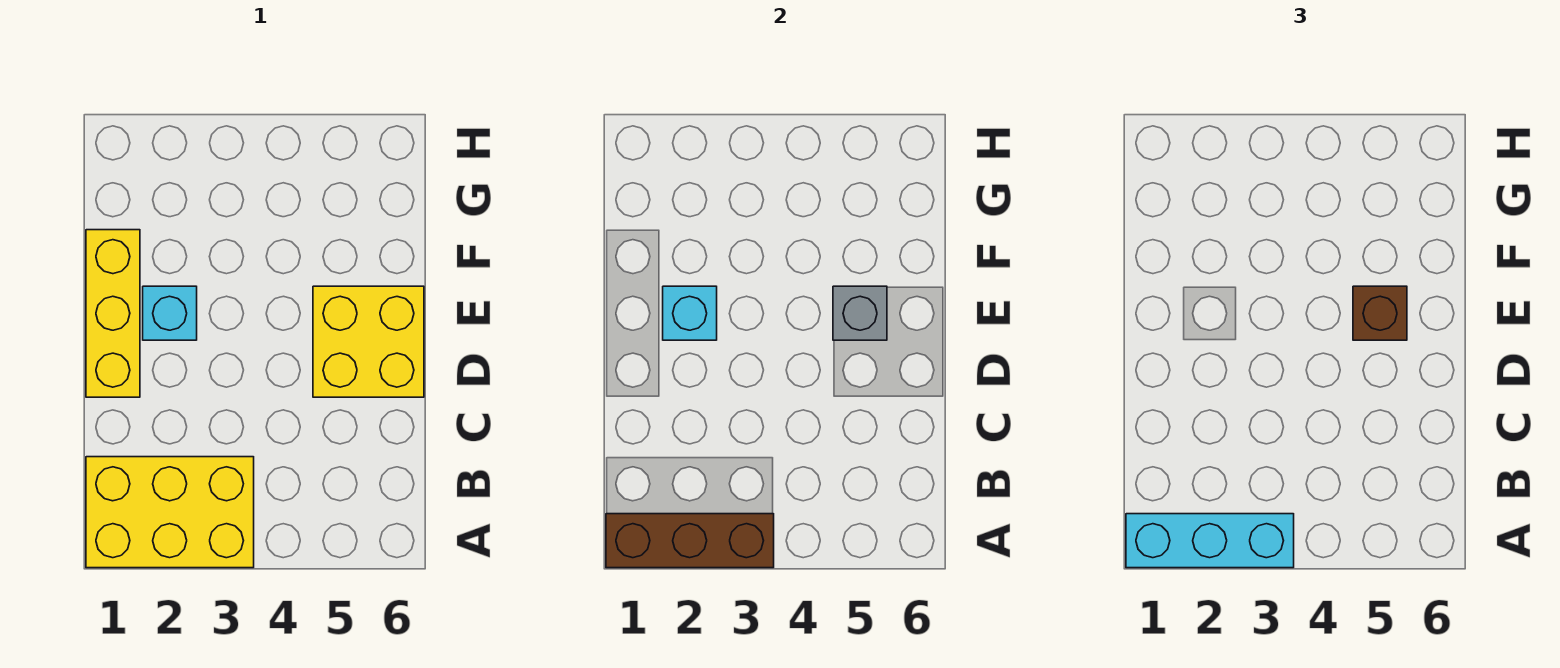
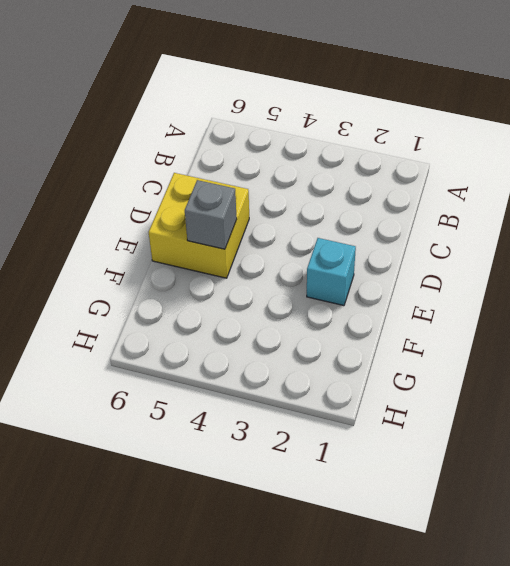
none -> yellow 2x3 brick [86,457,254,568]
none -> yellow 1x3 brick [86,230,140,397]

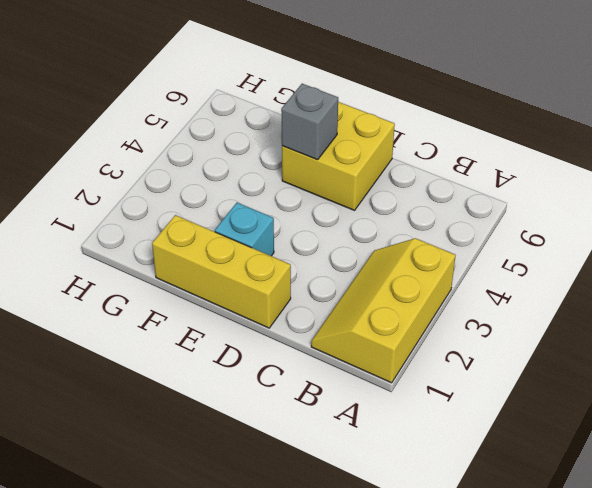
yellow 2x3 slope [311,238,456,383] -> yellow 2x3 brick [86,457,254,568]
none -> brown 1x3 brick [606,514,774,568]
none -> cyan 1x1 brick [663,286,717,340]

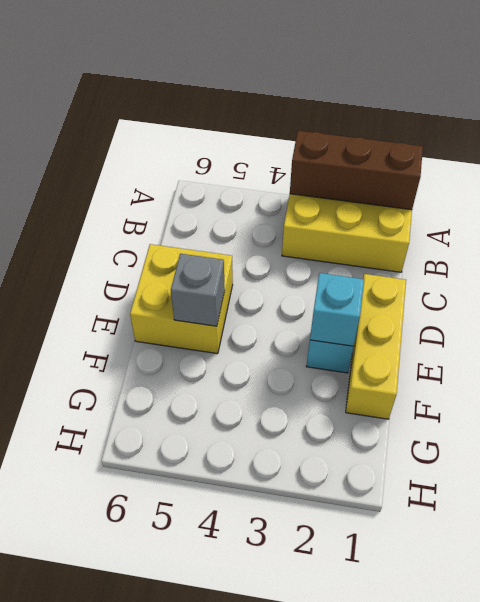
none -> cyan 1x3 brick [1126,514,1294,568]
none -> brown 1x1 brick [1353,286,1407,340]

